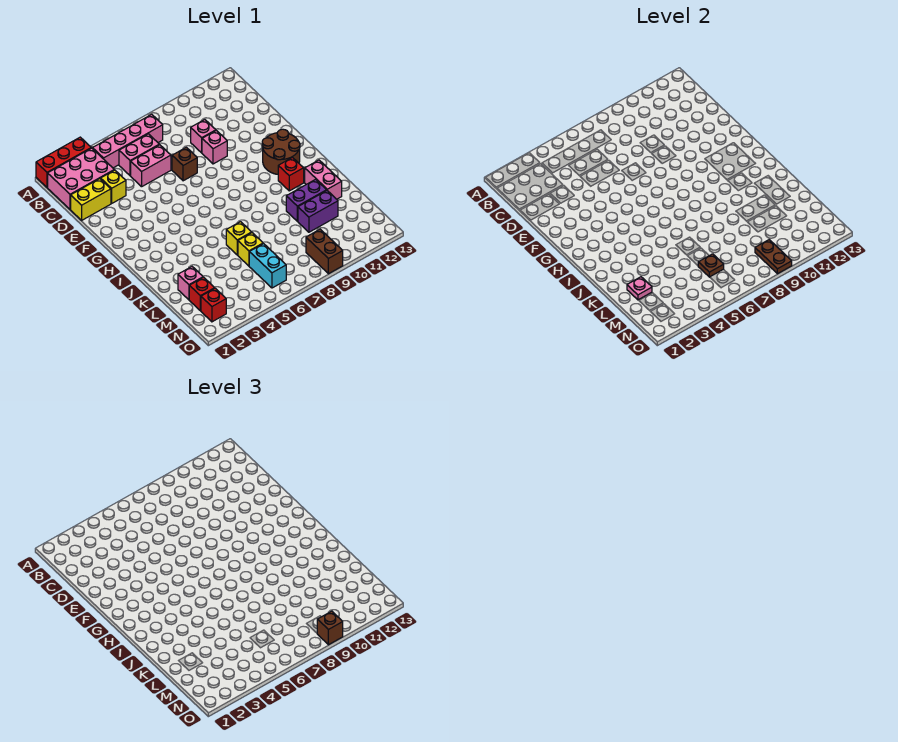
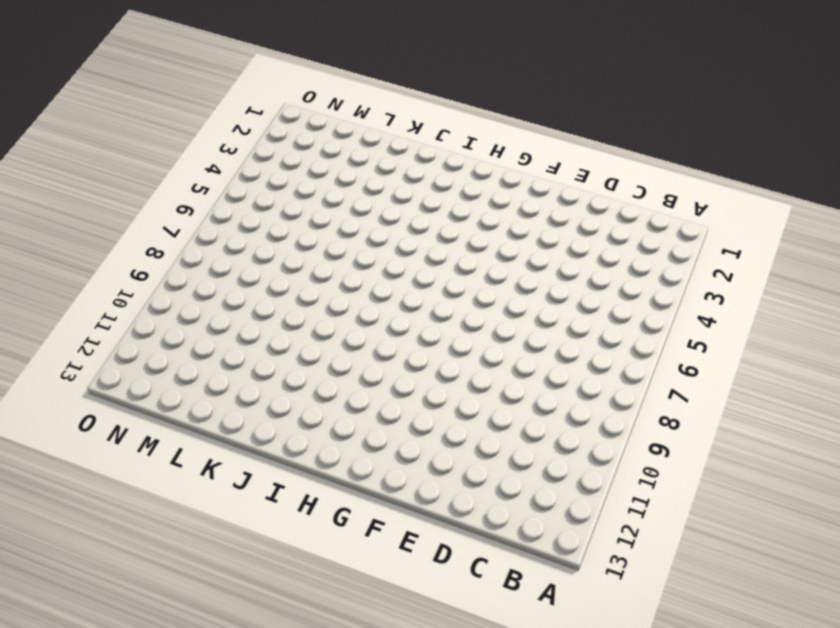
none -> red 1x3 brick [36,137,91,187]
none -> pink 2x3 brick [48,148,114,209]
none -> pink 1x4 brick [93,114,163,168]

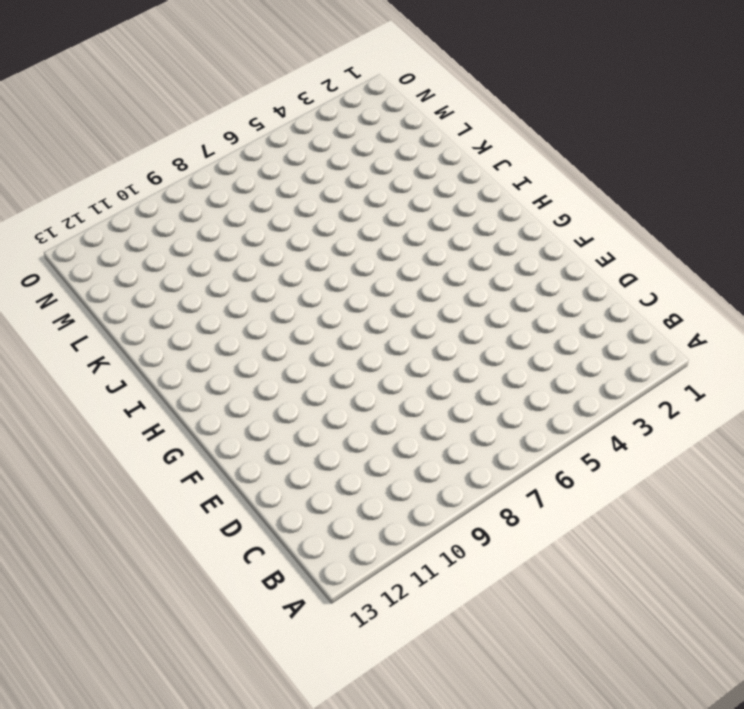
none -> red 1x3 brick [36,137,91,187]
none -> pink 2x3 brick [48,148,114,209]
none -> pink 1x4 brick [93,114,163,168]

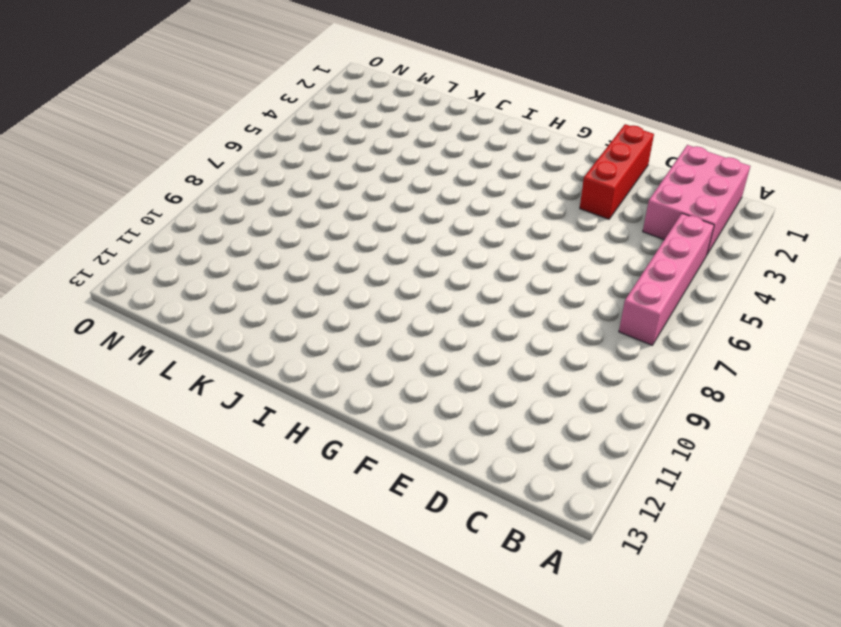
red 1x3 brick [580,124,654,219] -> red 1x3 brick moved to [36,137,91,187]
none -> pink 1x2 brick [119,134,159,176]
none -> yellow 1x2 brick [71,179,111,221]
none -> yellow 1x1 brick [101,170,126,203]

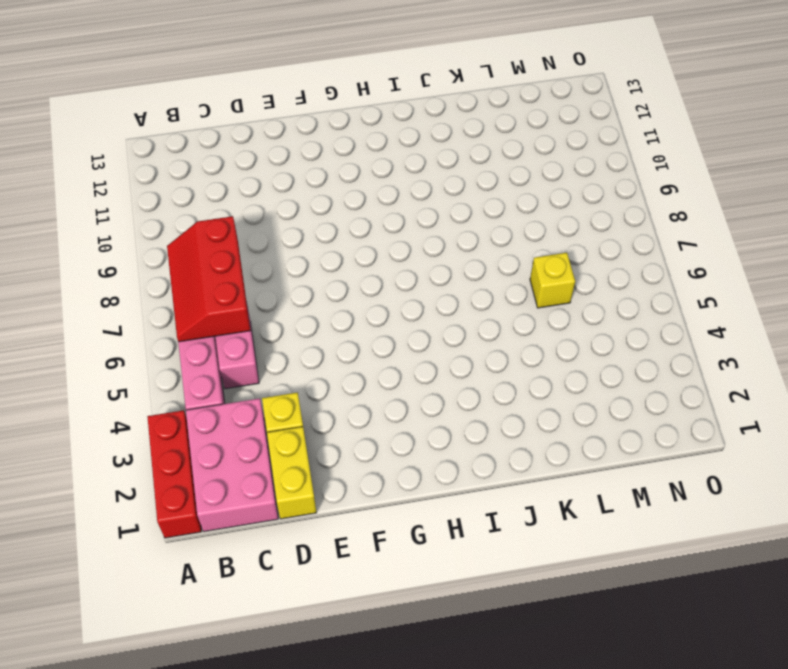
red 2x3 slope [167,216,250,342] -> none
none -> pink 1x2 brick [131,145,171,187]
none -> pink 1x1 brick [191,120,216,153]
none -> brown 1x1 brick [172,147,197,181]

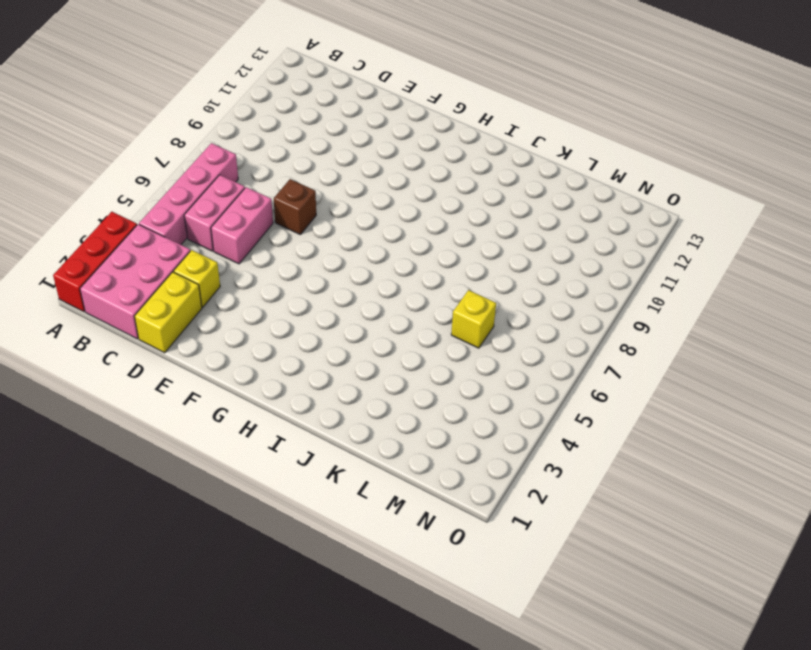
none -> pink 1x1 brick [191,120,216,153]
none -> pink 1x1 brick [202,130,227,164]
none -> brown 2x2 round brick [262,129,300,174]

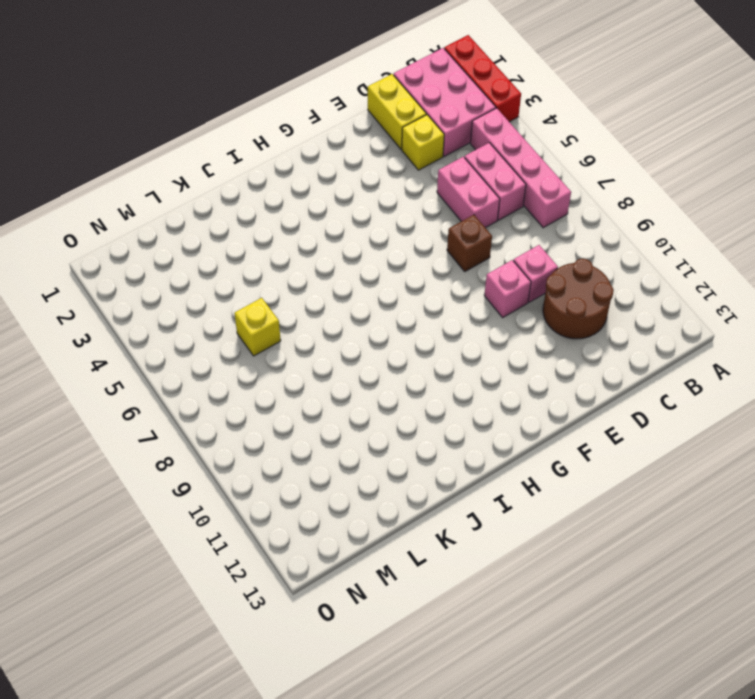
brown 2x2 round brick [543,259,614,339] -> brown 2x2 round brick moved to [262,129,300,174]
none -> red 1x1 brick [278,158,304,191]
none -> pink 1x2 brick [305,160,342,199]
none -> yellow 1x1 brick [226,222,252,255]

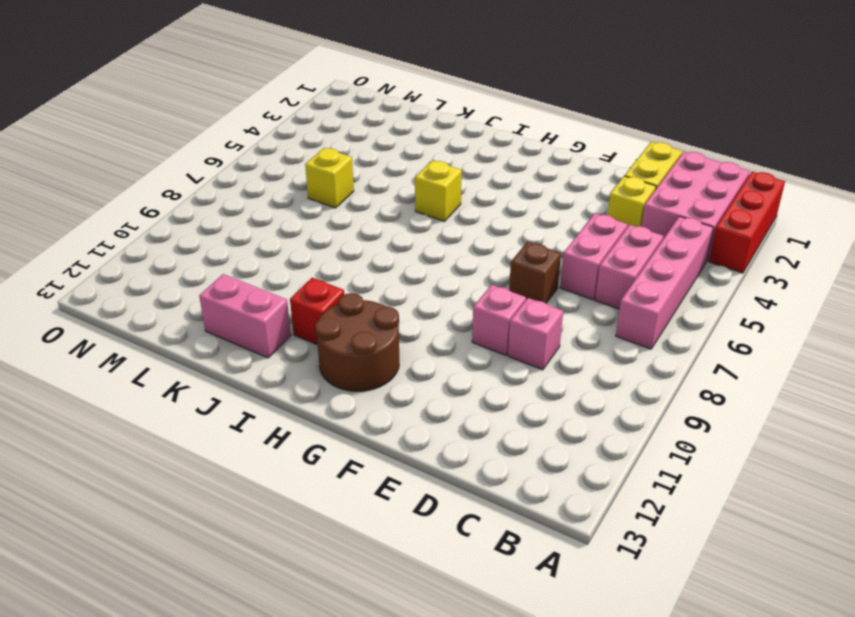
yellow 1x1 brick [415,160,462,221] -> yellow 1x1 brick moved to [226,222,252,255]
none -> purple 1x2 brick [286,179,327,221]
none -> pink 1x1 brick [178,267,203,300]
none -> purple 1x2 brick [298,191,338,232]

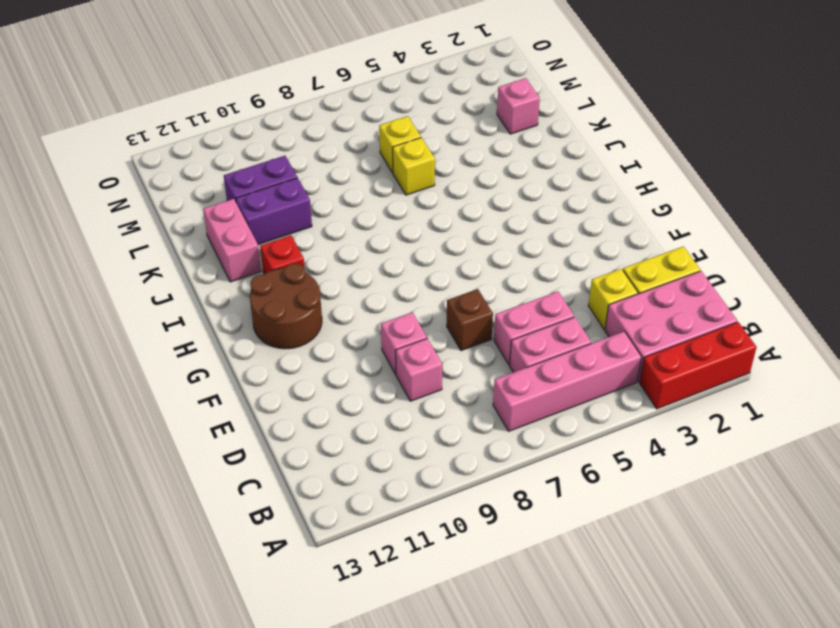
none -> red 1x1 brick [189,277,215,311]
none -> cyan 1x2 brick [249,244,286,288]
none -> red 1x1 brick [201,288,226,322]

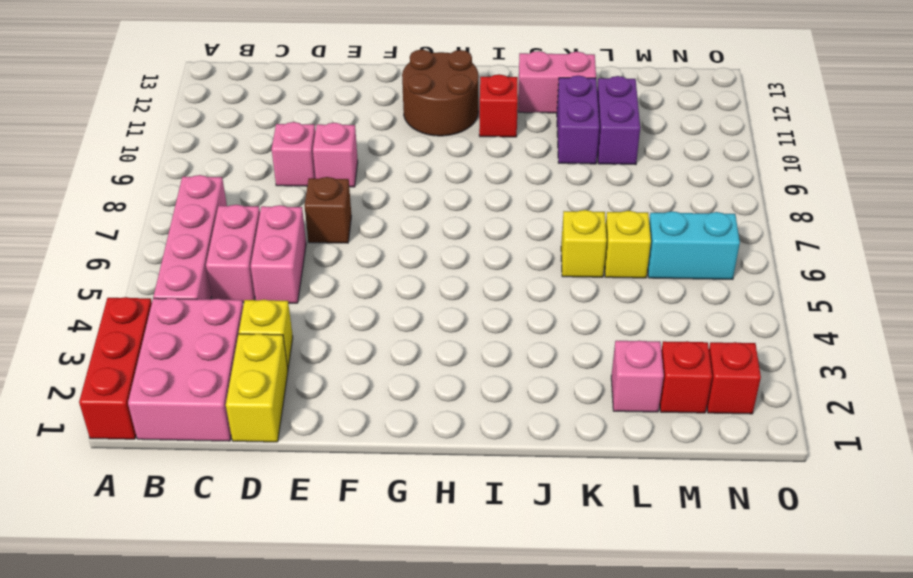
none -> brown 1x2 brick [306,229,343,274]
none -> pink 1x1 plate [627,277,652,300]
none -> brown 1x1 plate [698,254,724,277]

